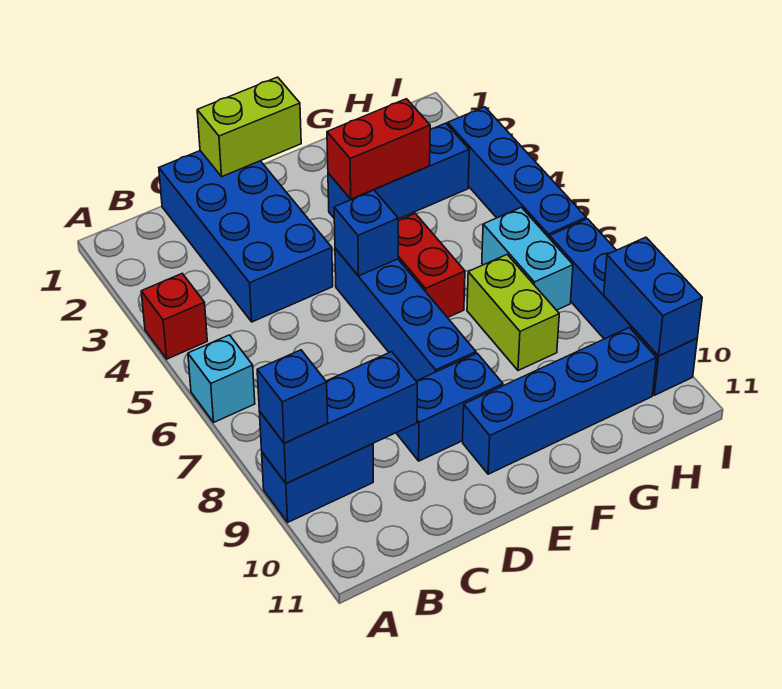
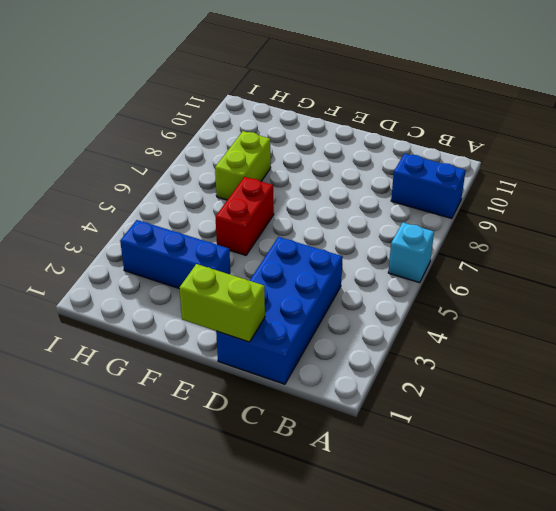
none -> red 1x1 brick [141,274,207,359]
none -> blue 1x2 brick [397,353,503,461]
none -> blue 1x4 brick [335,248,476,381]

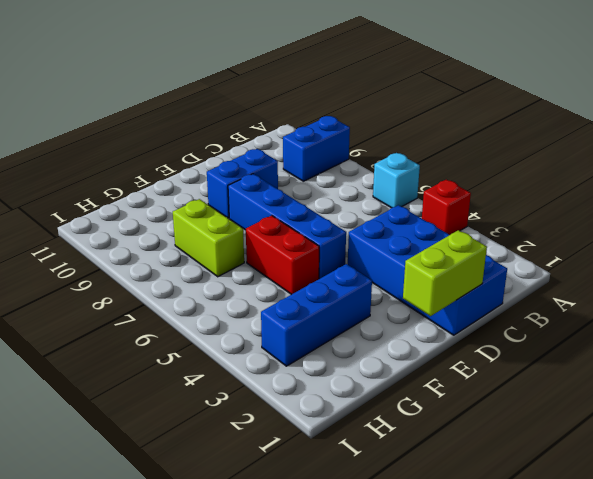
none -> blue 1x4 brick [463,328,656,474]
none -> cyan 1x2 brick [482,207,573,310]
none -> blue 1x4 brick [448,107,586,237]

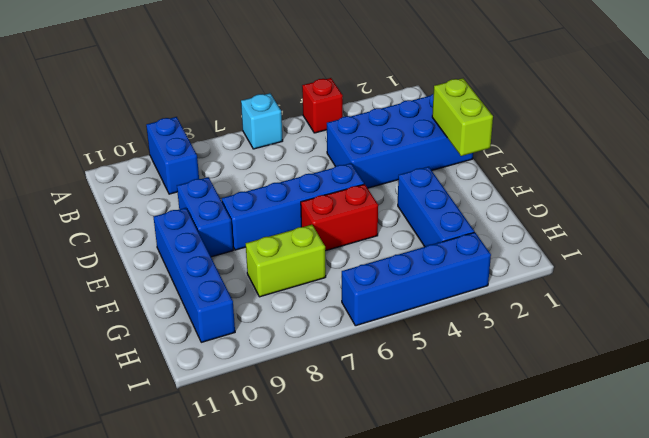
none -> cyan 1x2 brick [482,207,573,310]
none -> blue 1x4 brick [549,219,697,395]
none -> blue 1x3 brick [259,352,417,484]

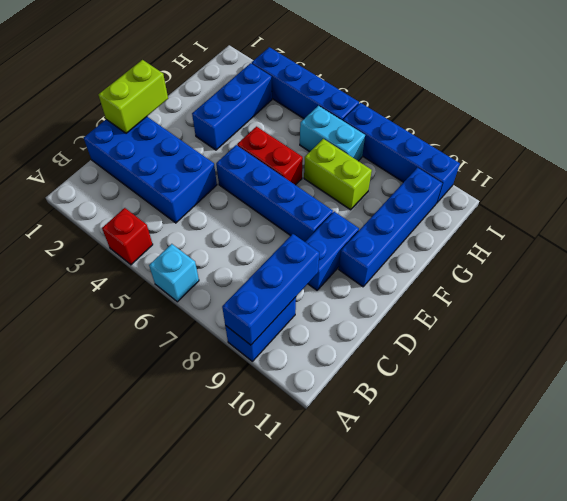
none -> blue 1x1 brick [334,190,398,276]
none -> red 1x2 brick [327,99,430,199]
none -> blue 1x2 brick [604,237,702,356]

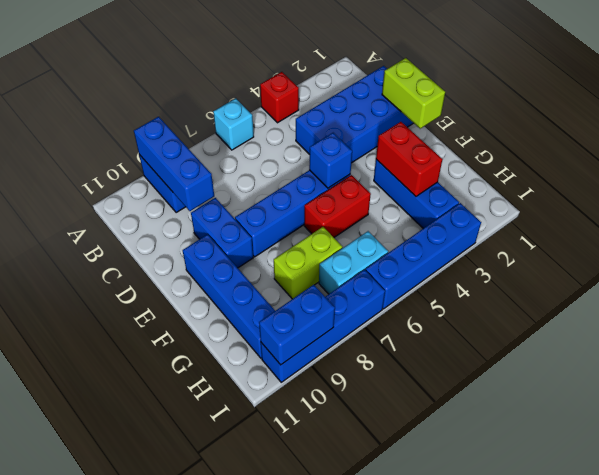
none -> blue 1x1 brick [257,350,328,443]

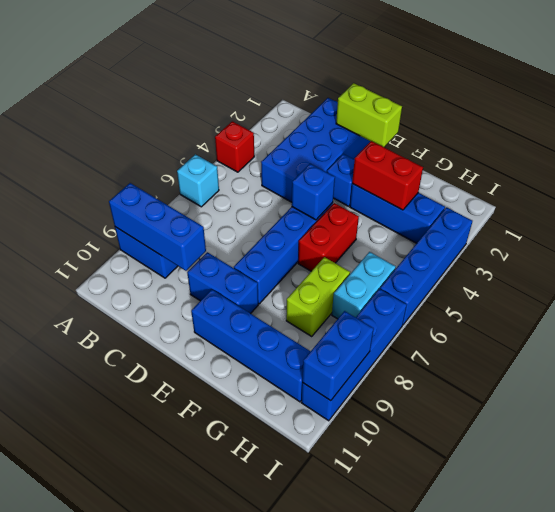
blue 1x1 brick [327,154,355,206] -> blue 1x1 brick moved to [257,350,328,443]

